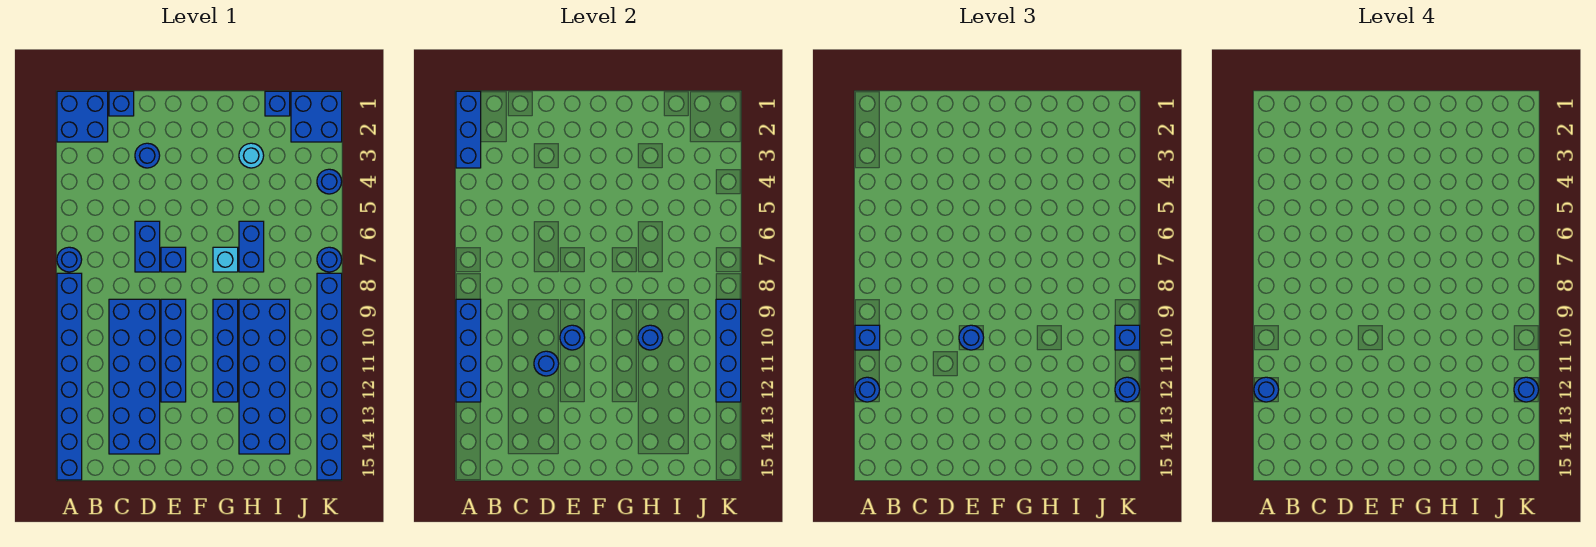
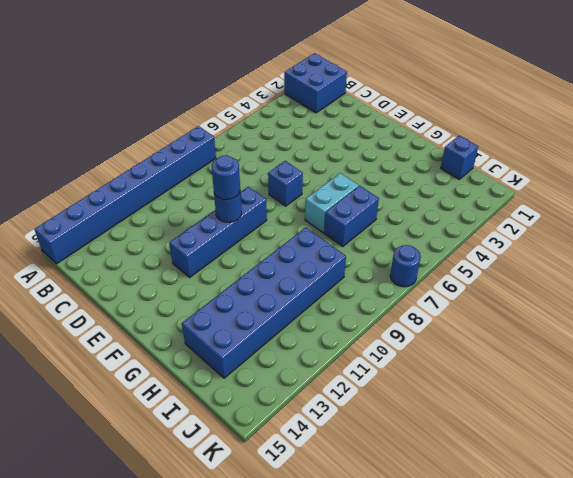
cyan 1x2 brick [305,173,359,233] -> cyan 1x1 brick [213,247,238,272]
none -> blue 1x1 round brick [57,247,82,272]
none -> blue 1x1 brick [109,91,134,116]
none -> blue 2x6 brick [109,299,160,454]
none -> blue 1x1 round brick [135,143,160,168]

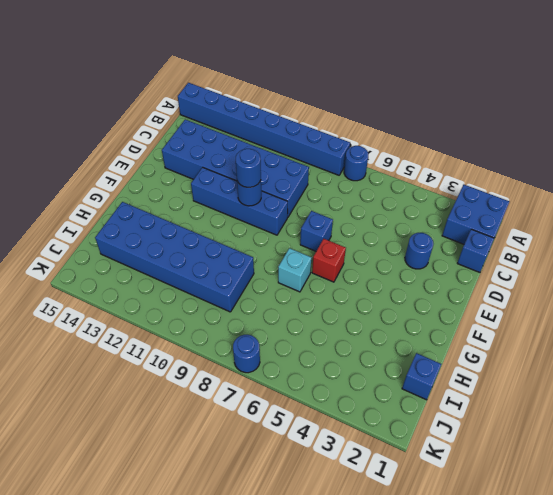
red 1x1 brick [312,239,346,282] -> none
none -> blue 1x2 brick [135,221,160,272]
none -> blue 1x4 brick [213,299,238,402]
none -> cyan 1x1 round brick [239,143,264,168]
none -> blue 1x2 brick [239,221,264,272]

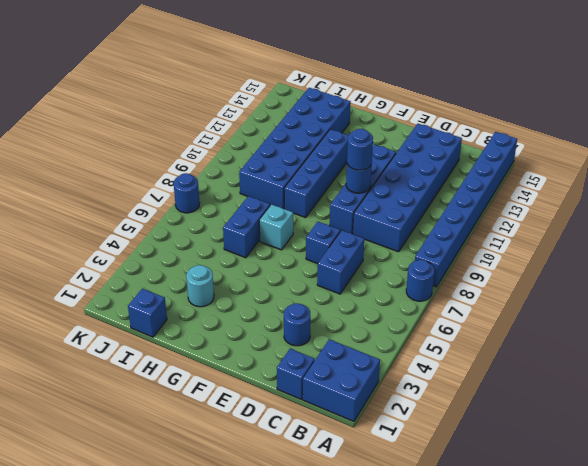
none -> blue 2x2 brick [291,91,342,142]
none -> blue 1x1 round brick [317,169,342,194]
none -> blue 1x8 brick [317,273,342,480]
none -> blue 1x3 brick [456,91,481,168]

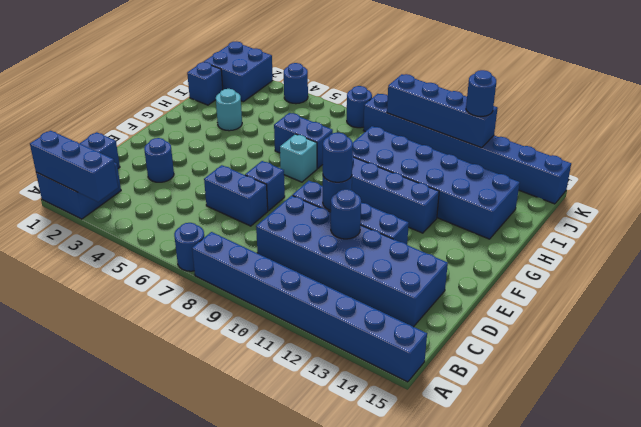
none -> blue 1x4 brick [456,299,481,402]
none -> blue 1x1 round brick [638,325,663,350]
none -> blue 1x1 brick [855,325,880,350]
none -> blue 1x1 round brick [855,377,880,402]

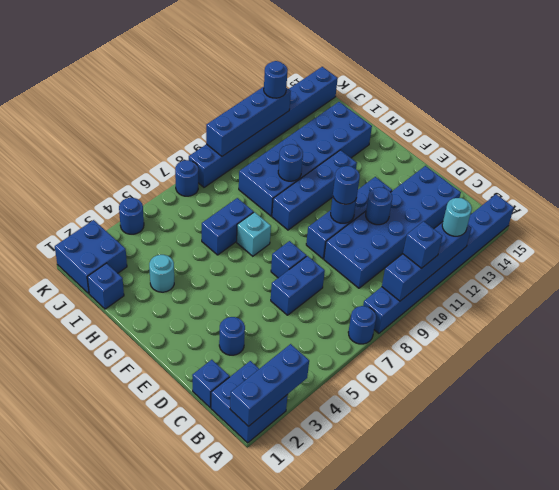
cyan 1x1 round brick [442,198,472,236] -> blue 1x1 round brick [855,377,880,402]
none -> blue 1x1 brick [1115,325,1140,350]
none -> blue 1x1 round brick [1254,377,1279,402]
none -> blue 1x1 round brick [1514,377,1539,402]

